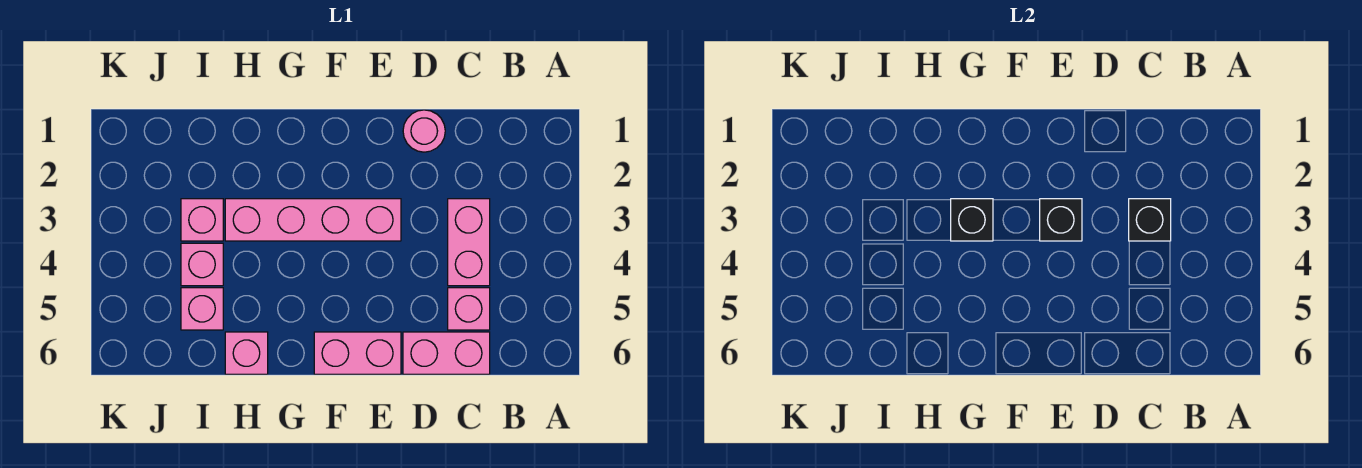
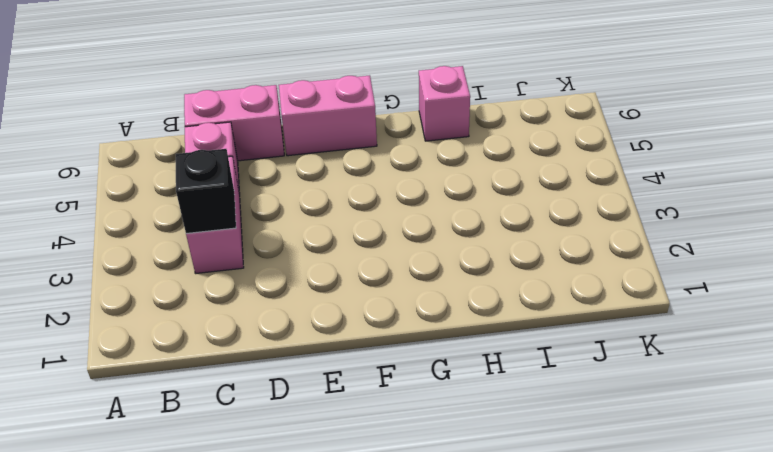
none -> pink 1x1 round brick [403,110,445,152]
none -> pink 1x4 brick [225,199,401,241]
none -> pink 1x1 brick [181,199,223,241]

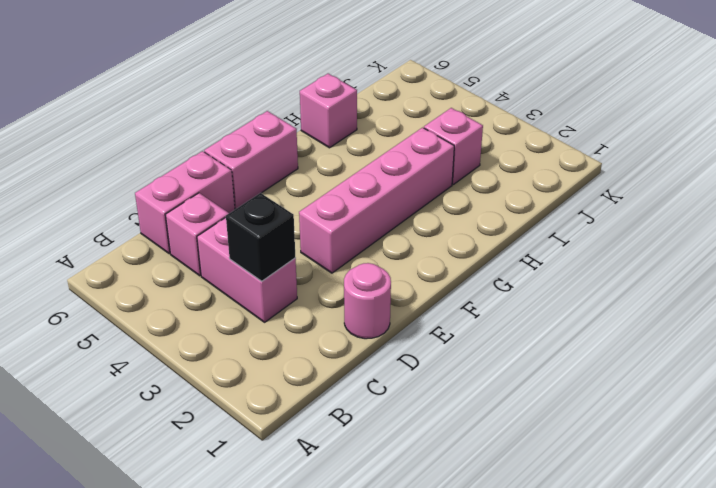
none -> pink 1x1 brick [181,243,223,286]
none -> pink 1x1 brick [181,288,223,330]
none -> black 1x1 brick [1040,199,1082,241]

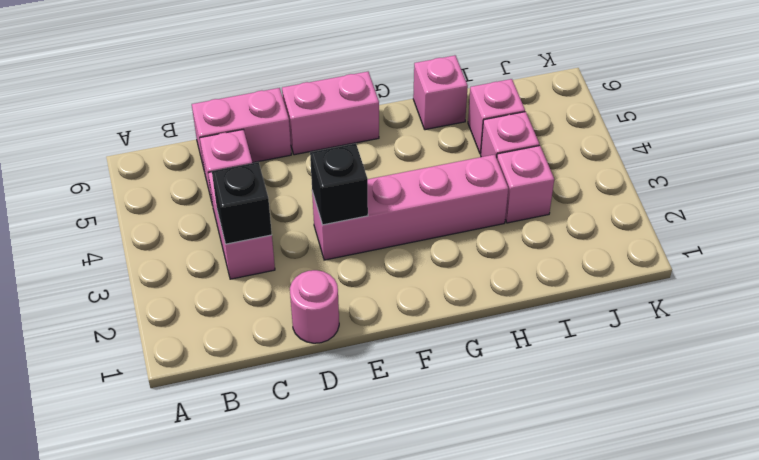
none -> black 1x1 brick [951,199,993,241]

